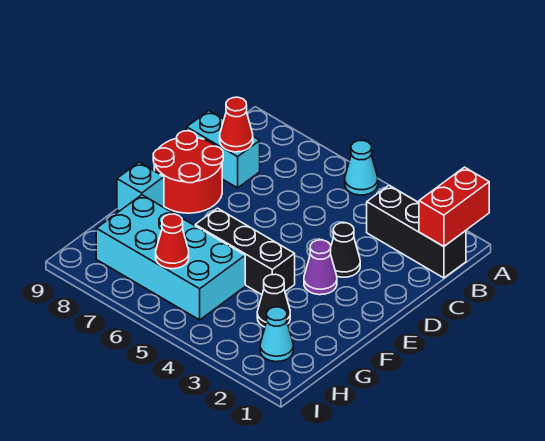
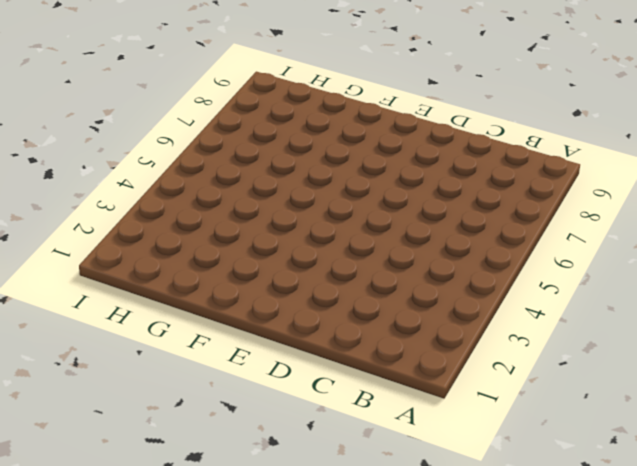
none -> cyan 1x1 cone [345,141,378,195]
none -> black 1x3 brick [367,185,466,278]
none -> cyan 1x2 brick [187,111,260,188]

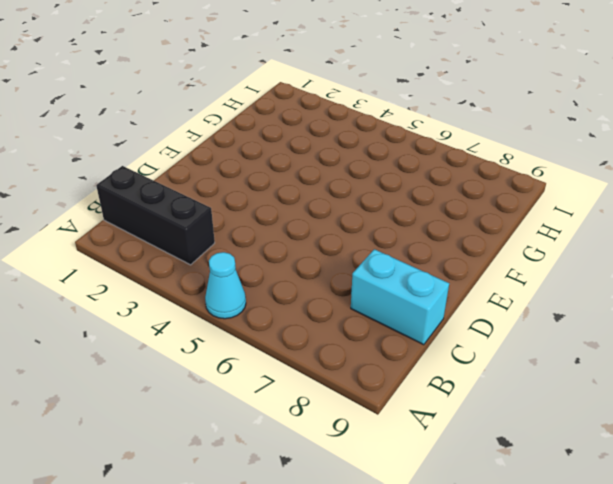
none -> black 1x1 cone [331,223,360,277]
none -> red 2x2 round brick [153,131,223,213]
none -> purple 1x1 cone [304,240,337,295]

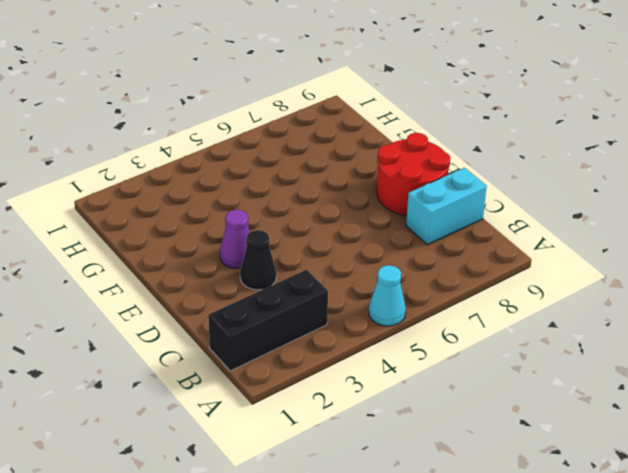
none -> black 1x3 brick [195,208,295,295]
none -> cyan 1x1 brick [117,162,164,211]
none -> black 1x1 cone [257,274,290,327]

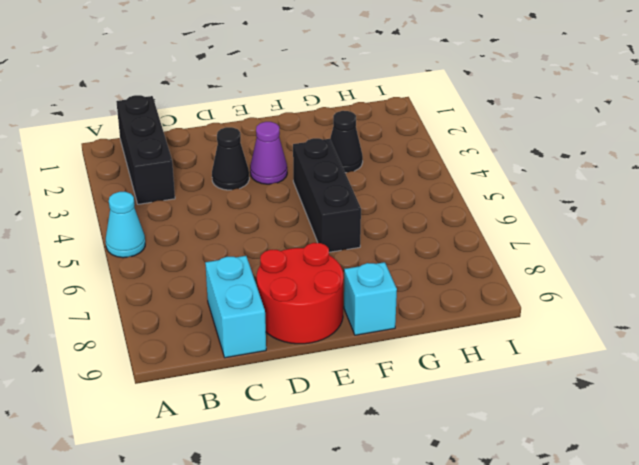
none -> cyan 2x4 brick [96,195,245,320]
none -> cyan 1x1 cone [260,307,293,362]
none -> red 1x2 brick [419,167,489,246]

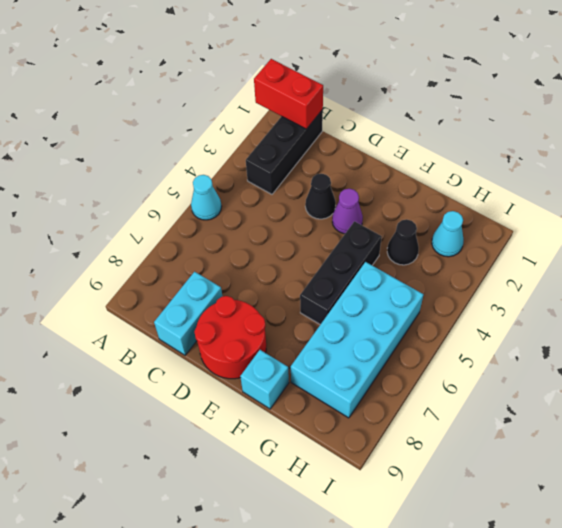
none -> red 1x1 cone [220,97,253,152]
none -> red 1x1 cone [156,214,189,269]

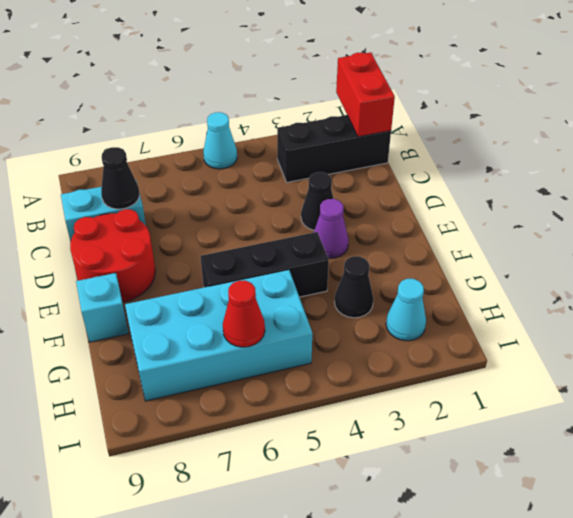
black 1x1 cone [101,147,139,209] -> red 1x1 cone [220,97,253,152]

